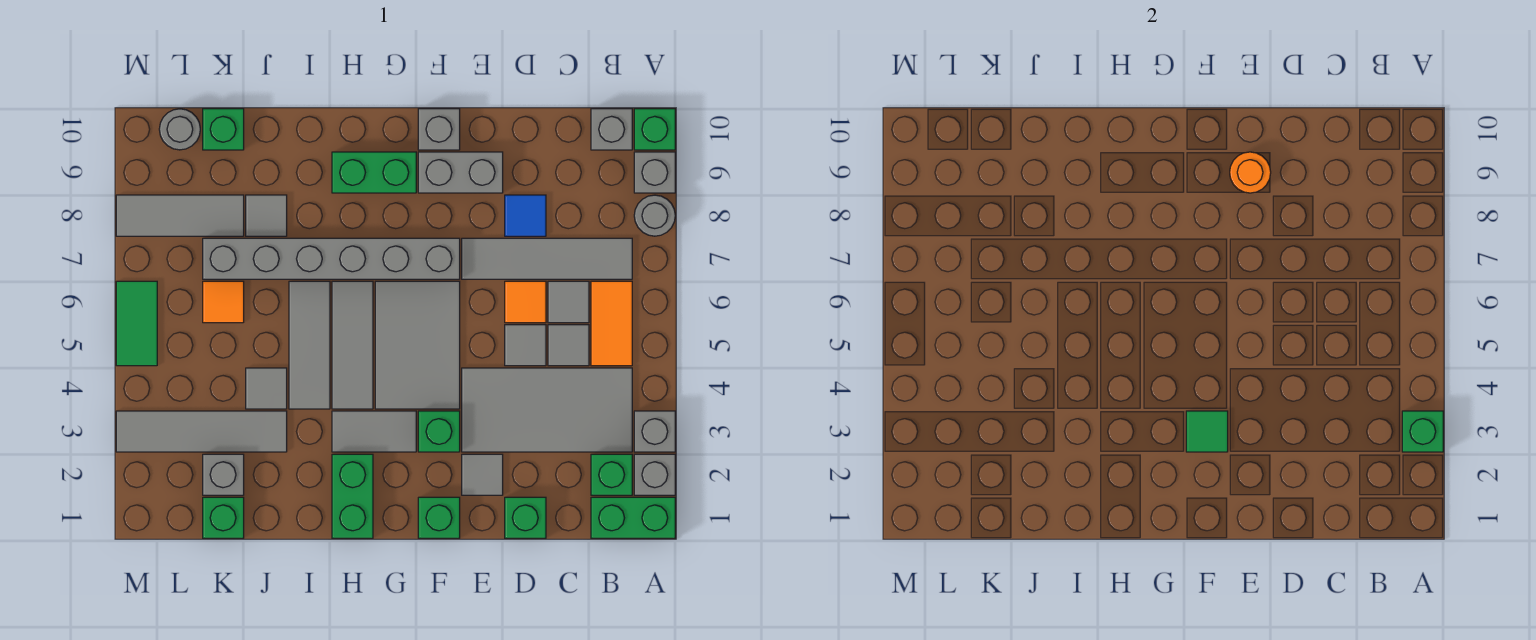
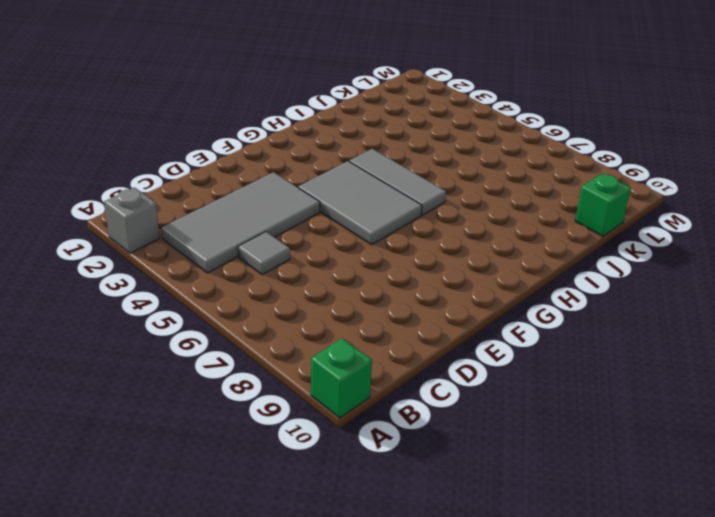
none -> green 1x2 brick [591,497,675,538]
none -> grey 1x1 brick [634,411,675,452]
none -> grey 1x1 round brick [634,195,675,236]
none -> grey 1x1 brick [634,152,675,193]

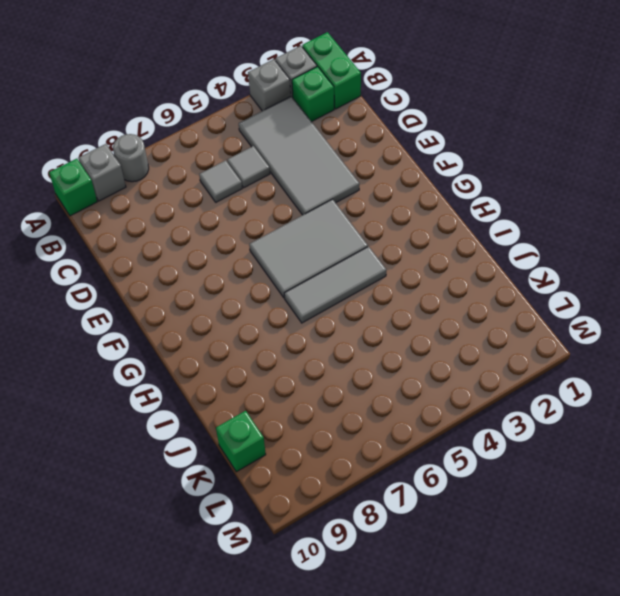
none -> orange 1x2 tile [591,281,632,366]
none -> grey 1x4 tile [462,238,632,279]
none -> grey 1x1 brick [591,109,632,150]
none -> green 1x1 brick [505,497,546,538]

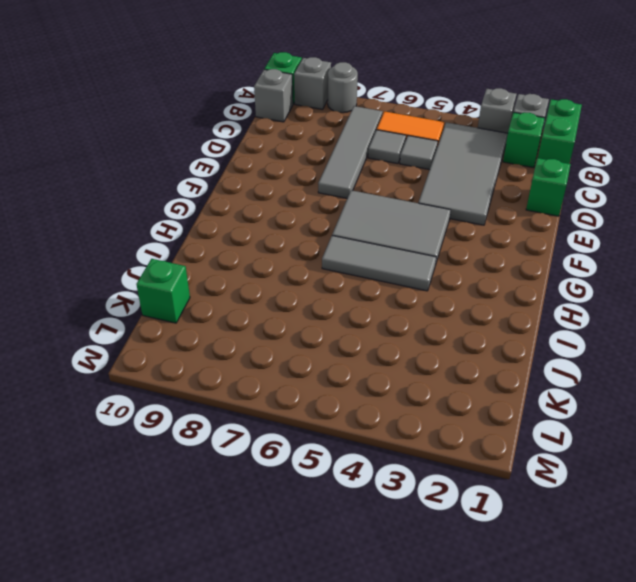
none -> grey 1x1 tile [505,325,546,366]
none -> orange 1x1 tile [505,281,546,323]
none -> blue 1x1 tile [505,195,546,236]
none -> grey 1x1 tile [462,454,503,495]

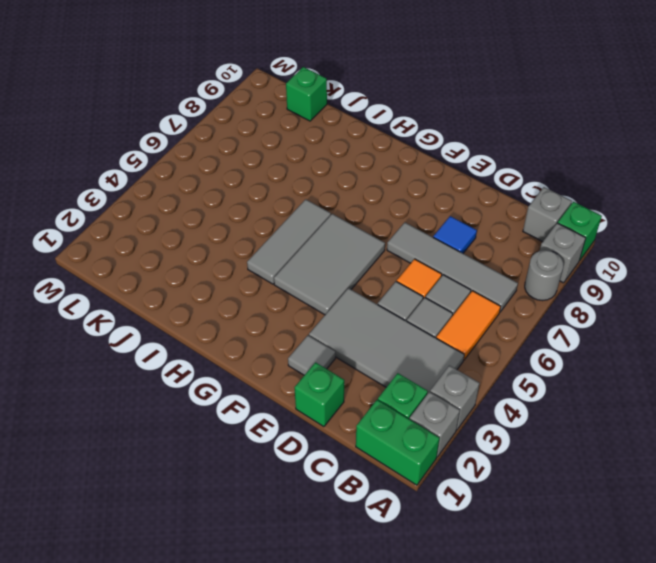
none -> grey 1x2 brick [418,152,503,193]
none -> green 1x1 brick [418,497,460,538]
none -> green 1x1 brick [418,411,460,452]
none -> grey 1x6 brick [203,238,460,279]

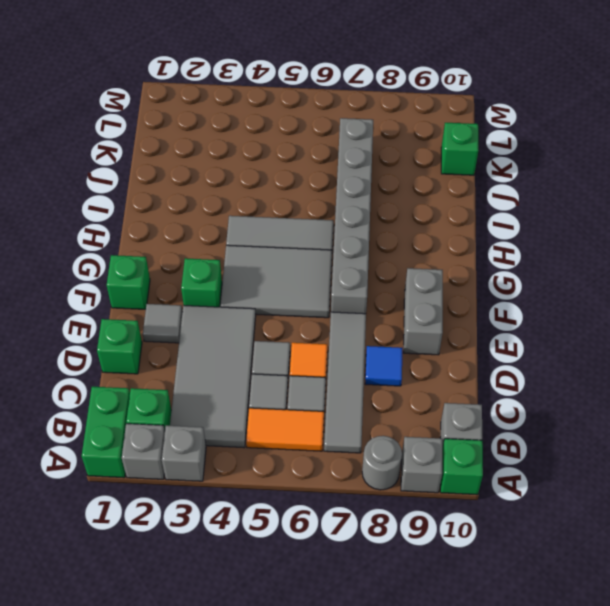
none -> grey 1x1 brick [418,109,460,150]
none -> grey 1x2 tile [332,411,416,452]
none -> green 1x2 brick [332,152,416,193]
none -> green 1x2 brick [332,454,373,538]

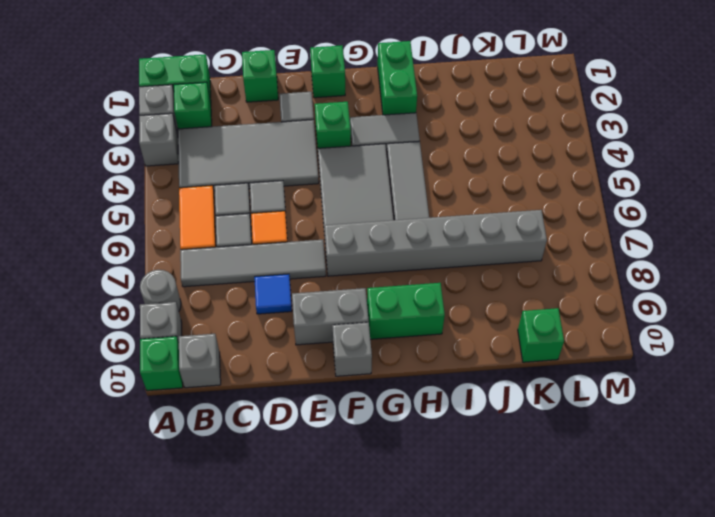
none -> grey 1x3 tile [289,281,330,409]
none -> grey 1x4 tile [116,411,287,452]
none -> grey 1x1 tile [246,368,287,409]
none -> grey 1x1 tile [246,195,287,236]

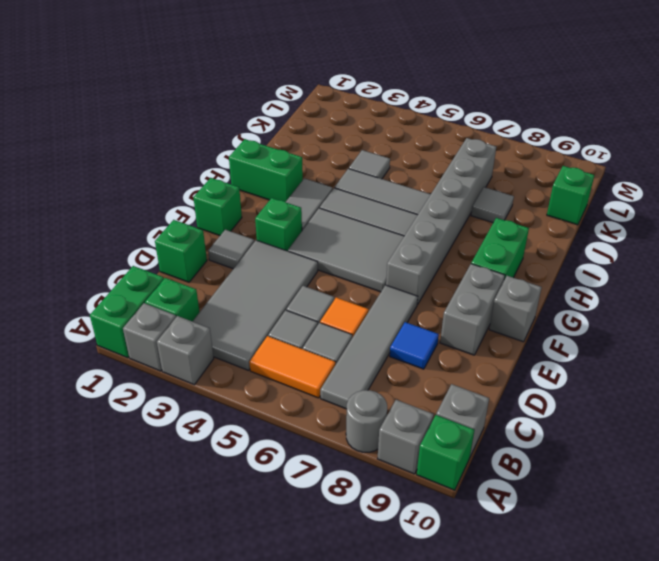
none -> grey 1x4 tile [116,411,287,452]
none -> green 1x1 brick [203,497,244,538]
none -> grey 1x1 brick [203,454,244,495]
none -> orange 1x1 tile [203,281,244,323]

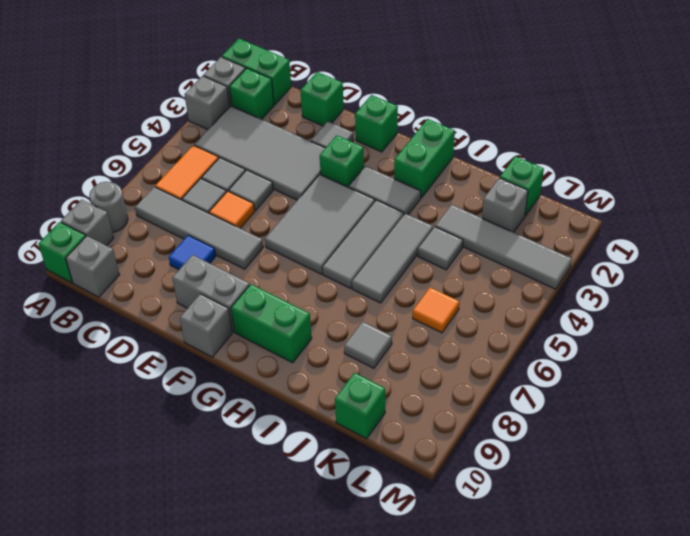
none -> grey 1x6 brick [203,238,460,279]
none -> grey 1x3 tile [116,195,244,236]
none -> grey 1x1 round brick [159,109,200,150]
none -> green 1x2 tile [116,281,157,366]

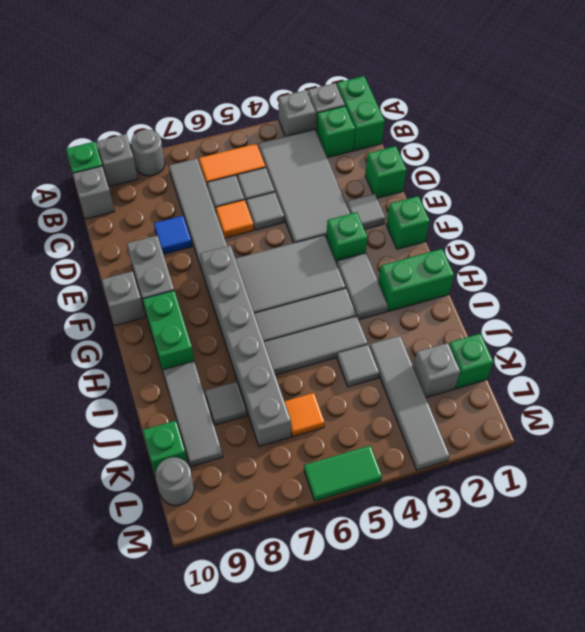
grey 1x3 tile [163,361,223,467] -> grey 1x3 tile moved to [116,195,244,236]
none -> green 1x1 brick [1402,411,1443,452]
none -> orange 1x1 round brick [1230,152,1271,193]
none -> green 1x1 tile [1186,411,1228,452]

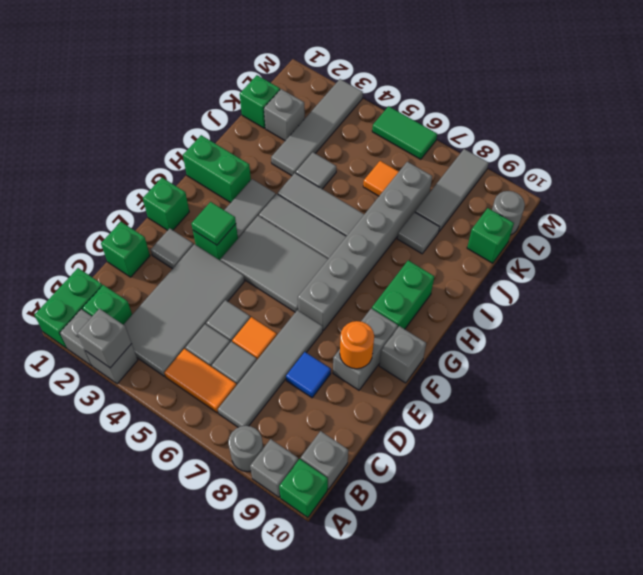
grey 1x1 brick [77,309,132,368] -> green 1x1 brick [1402,411,1443,452]

